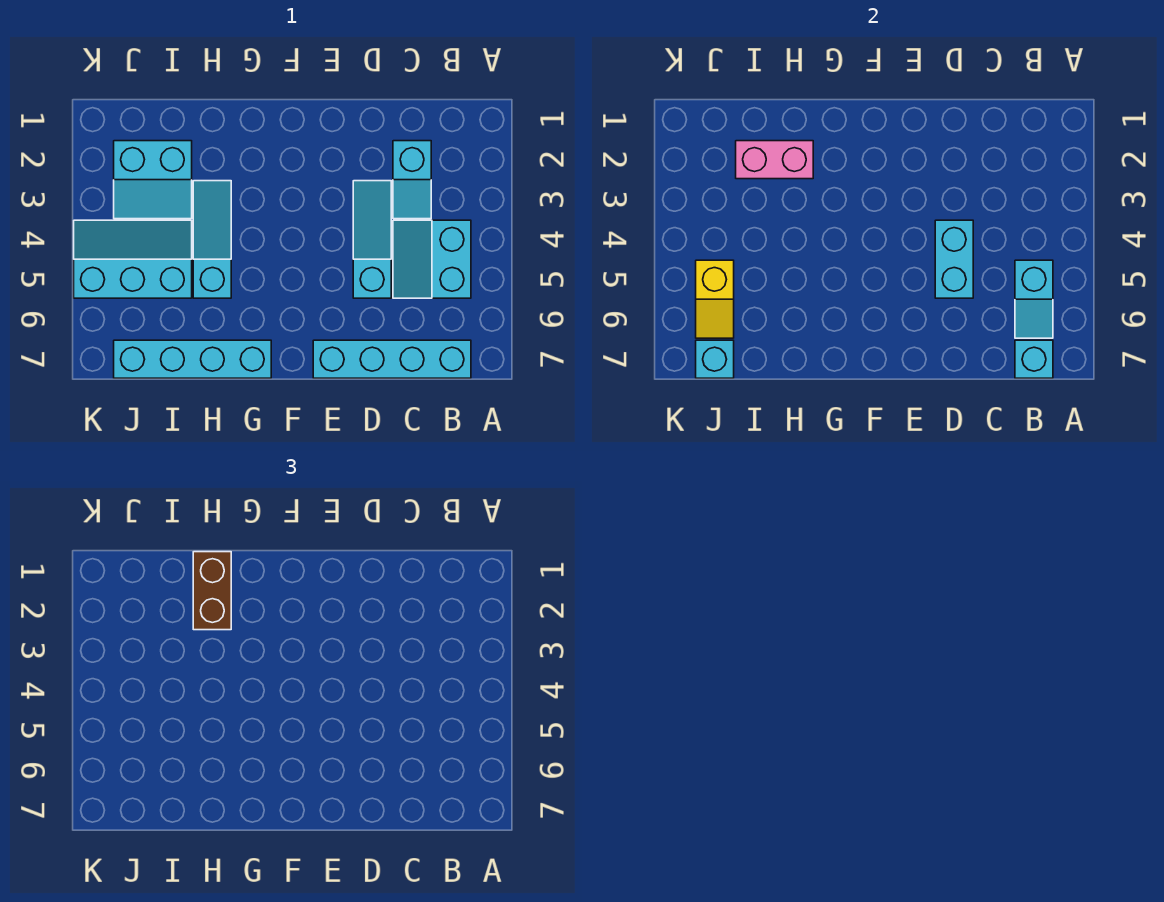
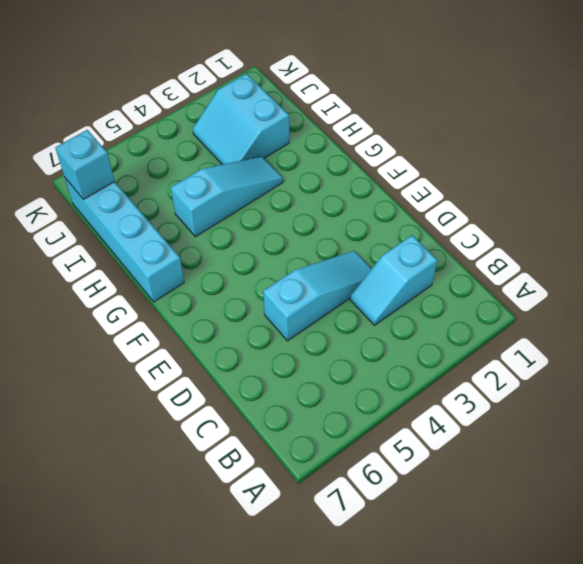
none -> cyan 2x2 slope [393,220,471,298]
none -> cyan 1x4 brick [313,340,471,378]
none -> cyan 2x3 slope [74,220,192,298]

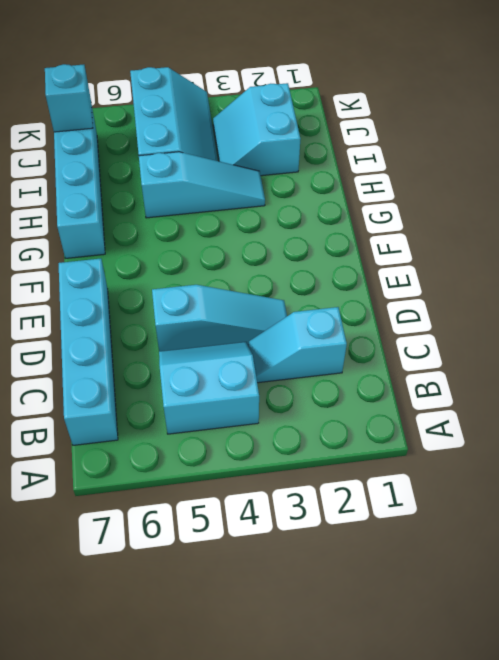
none -> cyan 1x2 slope [1015,260,1053,338]
none -> cyan 1x1 brick [1015,340,1053,378]
none -> cyan 1x2 brick [935,220,973,298]

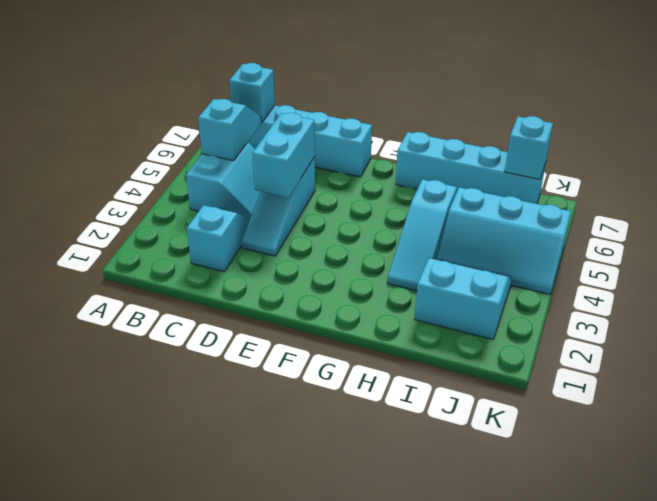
none -> pink 1x2 brick [736,141,813,179]
none -> yellow 1x2 slope [696,260,734,338]
none -> brown 1x2 brick [193,552,231,630]

